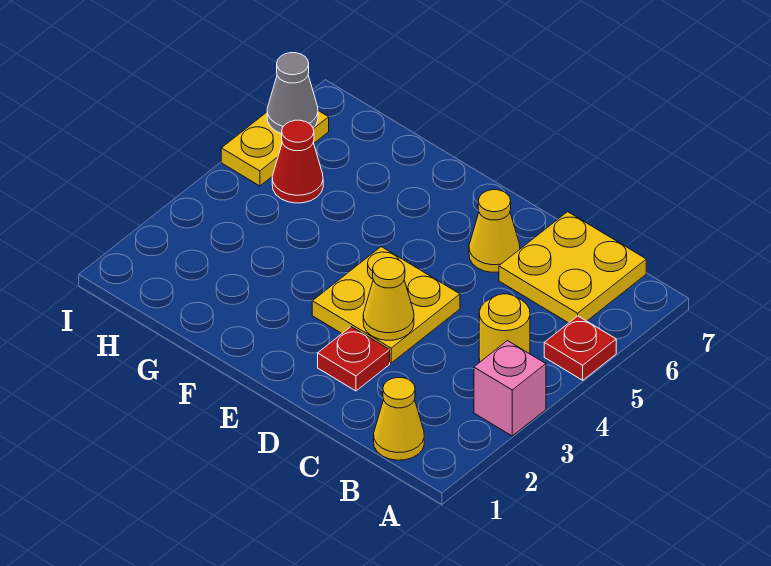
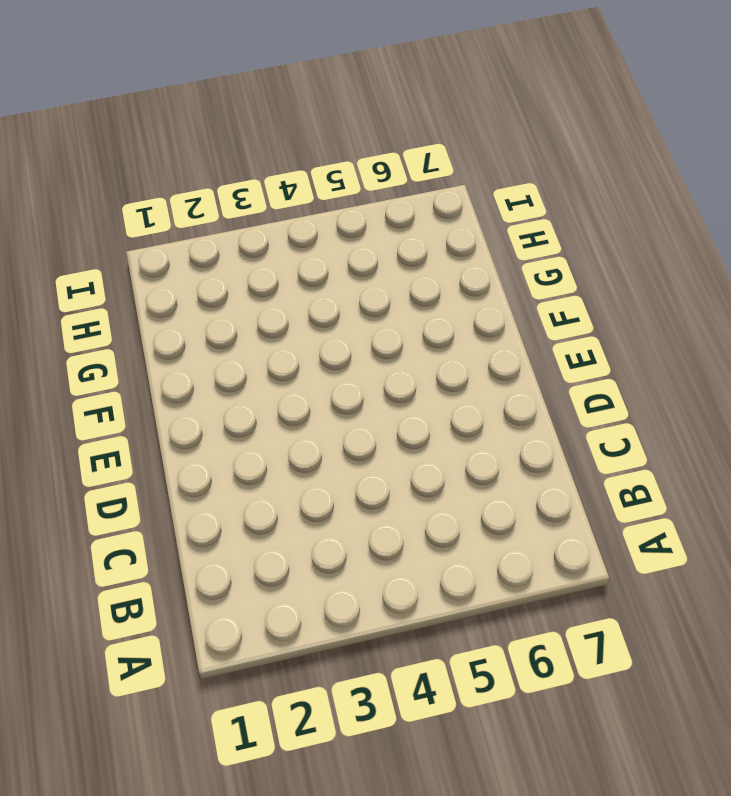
none -> pink 1x1 brick [474,341,546,436]
none -> red 1x1 plate [544,316,616,380]
none -> yellow 1x1 cone [374,378,424,460]

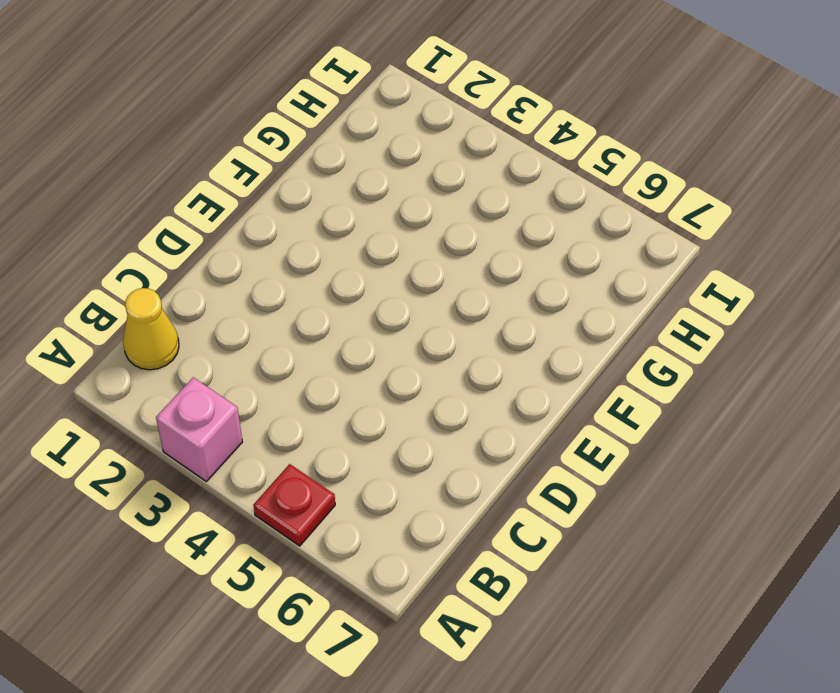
none -> yellow 1x1 round brick [479,294,530,362]
none -> yellow 2x2 plate [499,212,646,323]
none -> red 1x1 plate [318,327,390,391]

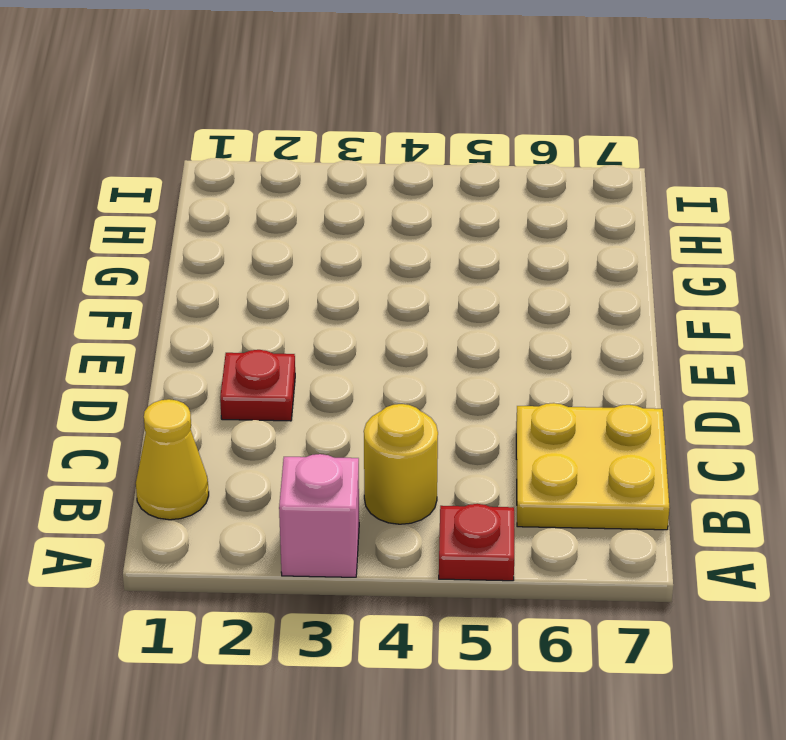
none -> yellow 2x2 plate [312,247,460,363]
none -> yellow 1x1 cone [469,190,520,272]
none -> red 1x1 cone [272,120,323,203]

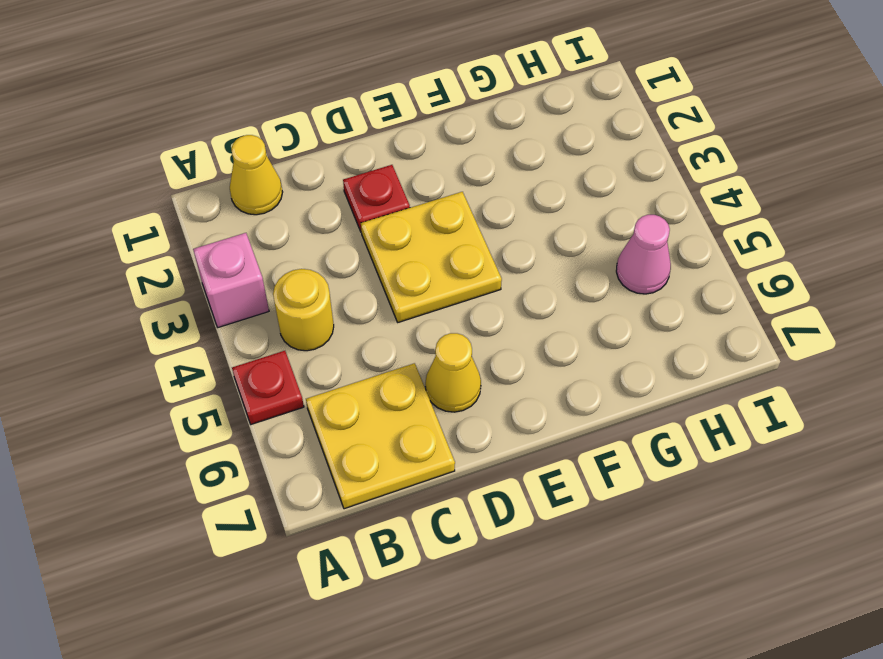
pink 1x1 cone [616,215,671,294] -> red 1x1 cone [272,120,323,203]
none -> yellow 1x2 plate [221,111,329,186]
none -> yellow 1x1 cone [363,258,414,340]
none -> grey 1x1 cone [267,53,318,134]

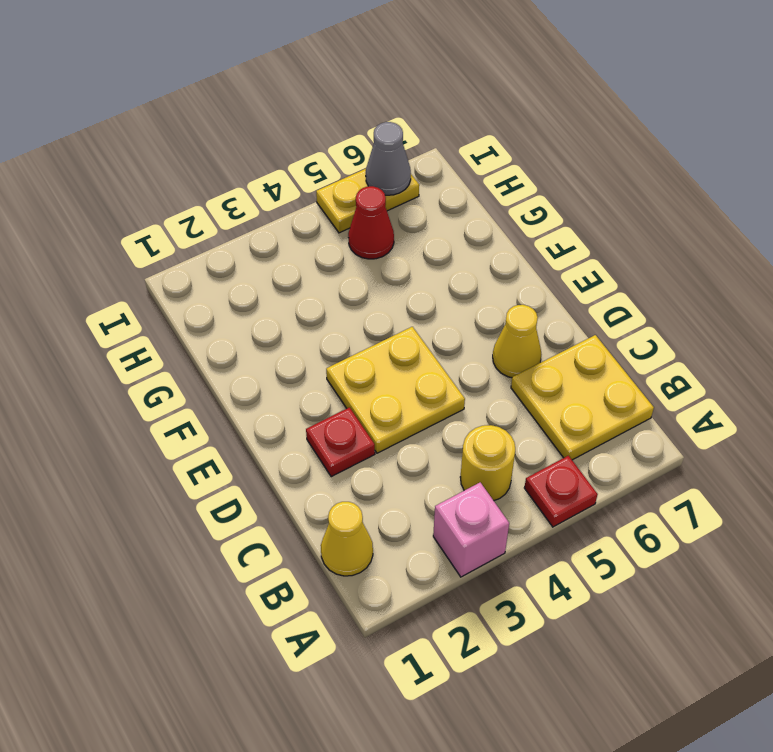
none -> yellow 1x1 cone [363,258,414,340]

